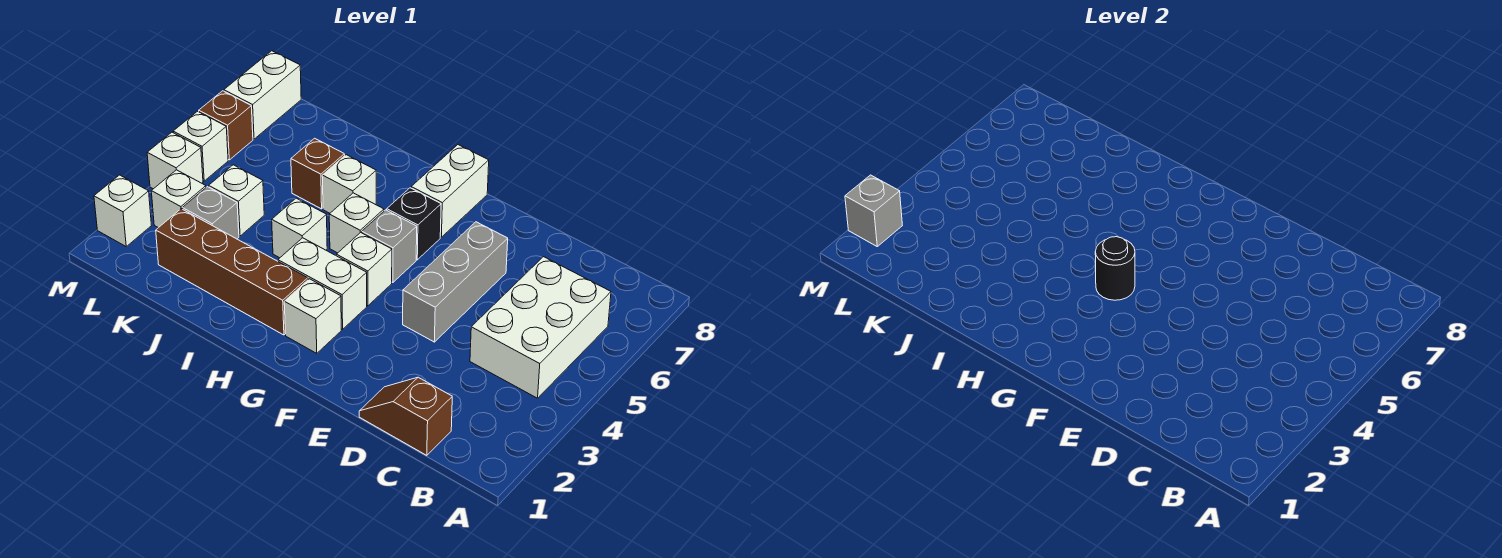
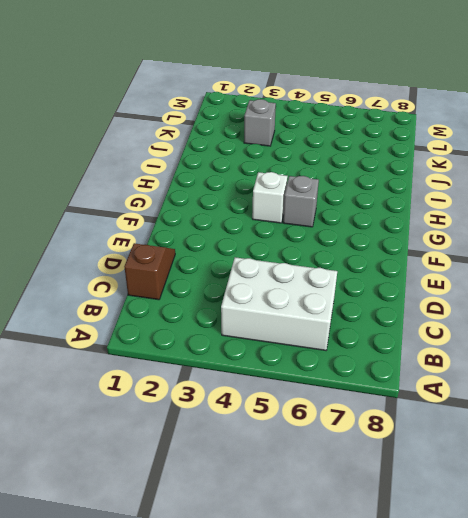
none -> grey 1x3 brick [403,222,508,342]
none -> white 1x1 brick [284,279,341,353]
none -> white 1x2 brick [278,238,367,329]

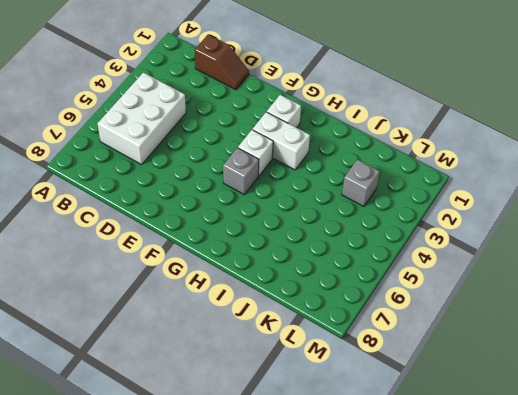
none -> grey 1x3 brick [403,222,508,342]
none -> black 1x1 brick [387,188,441,260]
none -> white 1x2 brick [411,145,489,237]

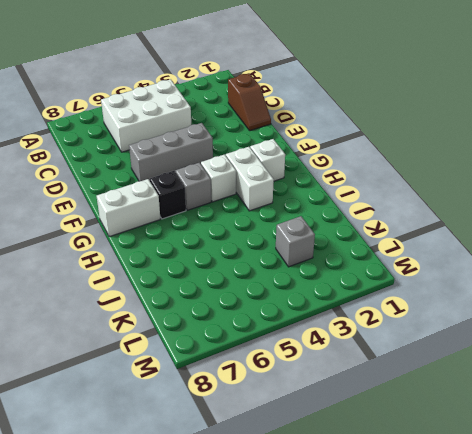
none -> brown 1x4 brick [156,209,308,335]
none -> white 1x1 brick [329,193,384,253]
none -> white 1x1 brick [272,198,327,258]

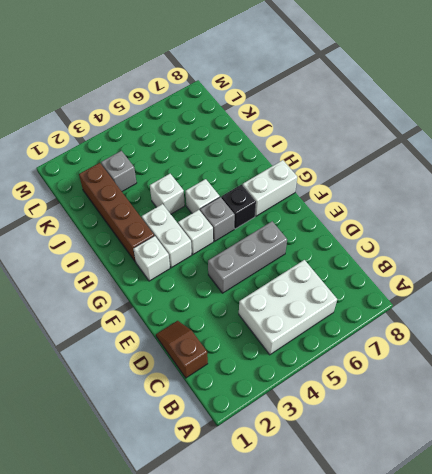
none -> white 1x1 brick [322,155,376,213]
none -> brown 1x1 brick [291,138,345,209]
none -> white 1x1 brick [209,165,264,236]

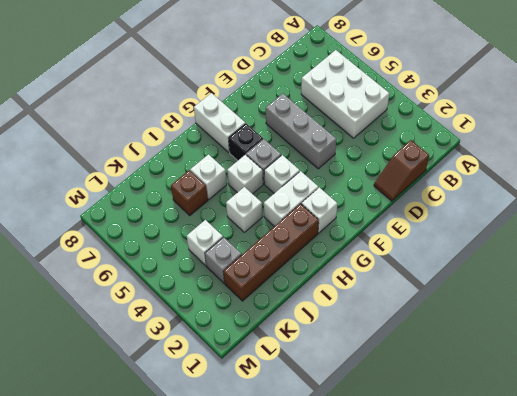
none -> white 1x1 brick [151,170,206,228]
none -> white 1x1 brick [94,175,151,246]
none -> white 1x1 brick [147,132,203,189]

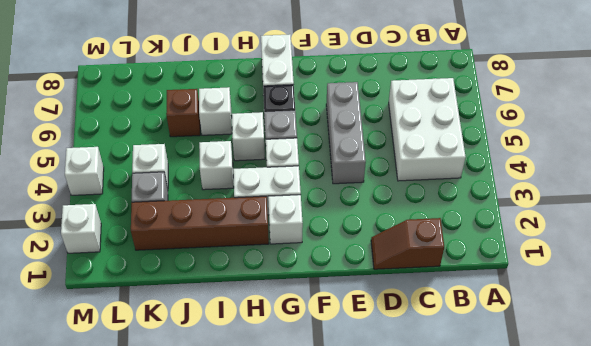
none -> white 1x1 brick [151,170,206,228]
none -> white 1x1 brick [173,111,228,181]
none -> brown 1x1 brick [199,91,253,160]

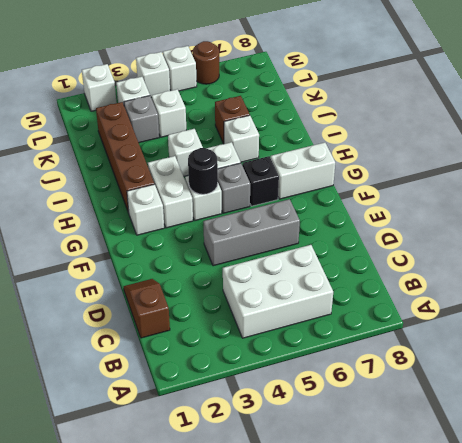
brown 1x1 round brick [193,41,219,84] -> brown 1x1 brick [199,91,253,160]
none -> white 1x2 brick [224,51,301,139]
none -> grey 1x1 brick [845,175,902,246]

